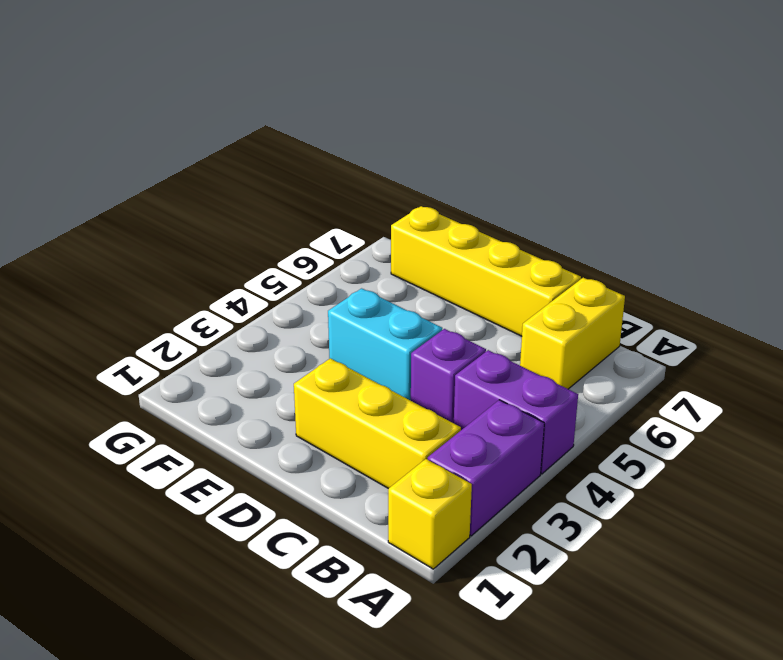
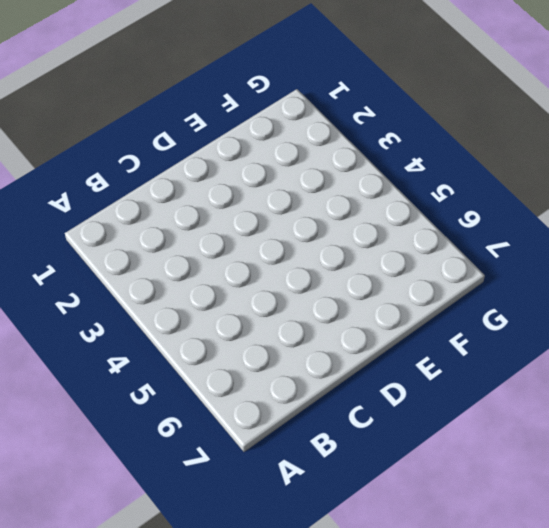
none -> yellow 1x1 brick [388,459,472,569]
none -> purple 1x2 brick [428,400,544,536]

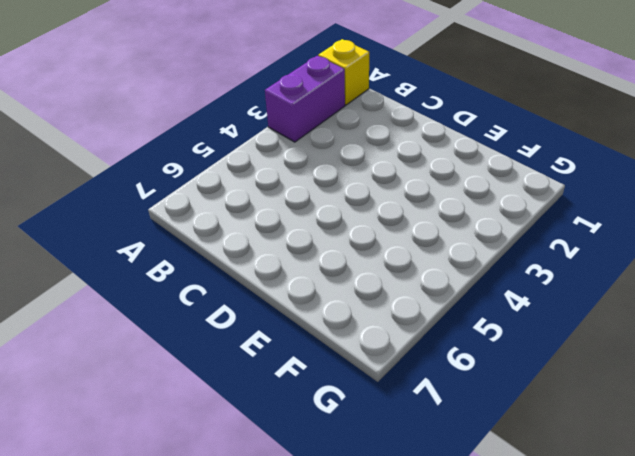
none -> purple 1x2 brick [454,350,578,474]
none -> yellow 1x3 brick [294,358,461,489]

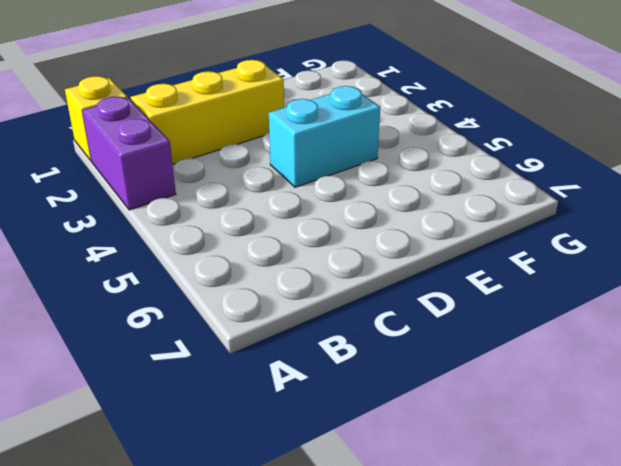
none -> purple 1x2 brick [454,350,578,474]
none -> yellow 1x2 brick [520,278,625,389]

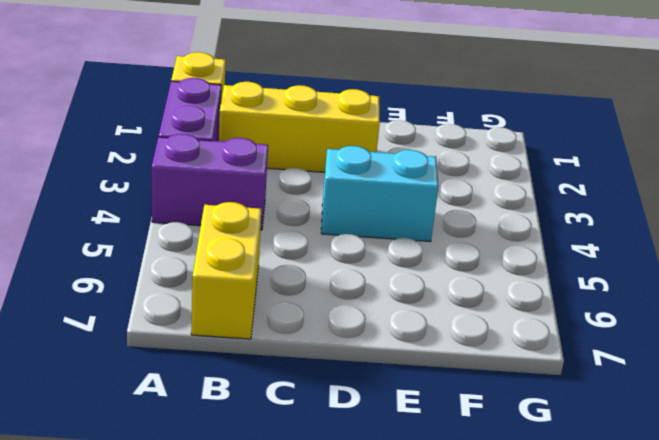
none -> purple 1x1 brick [411,329,486,423]
none -> yellow 1x4 brick [391,206,581,336]

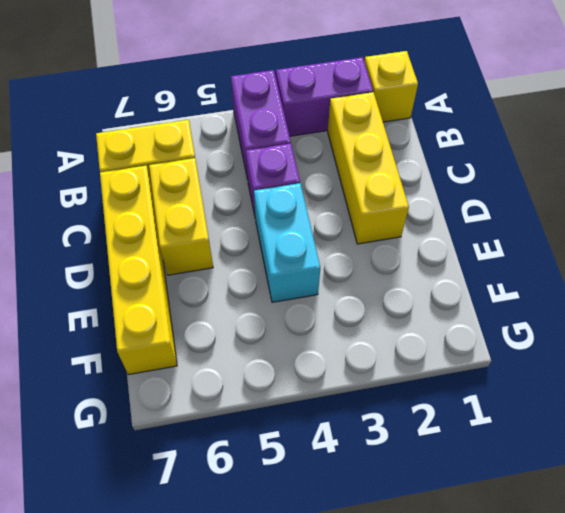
yellow 1x2 brick [149,158,213,275] -> none

